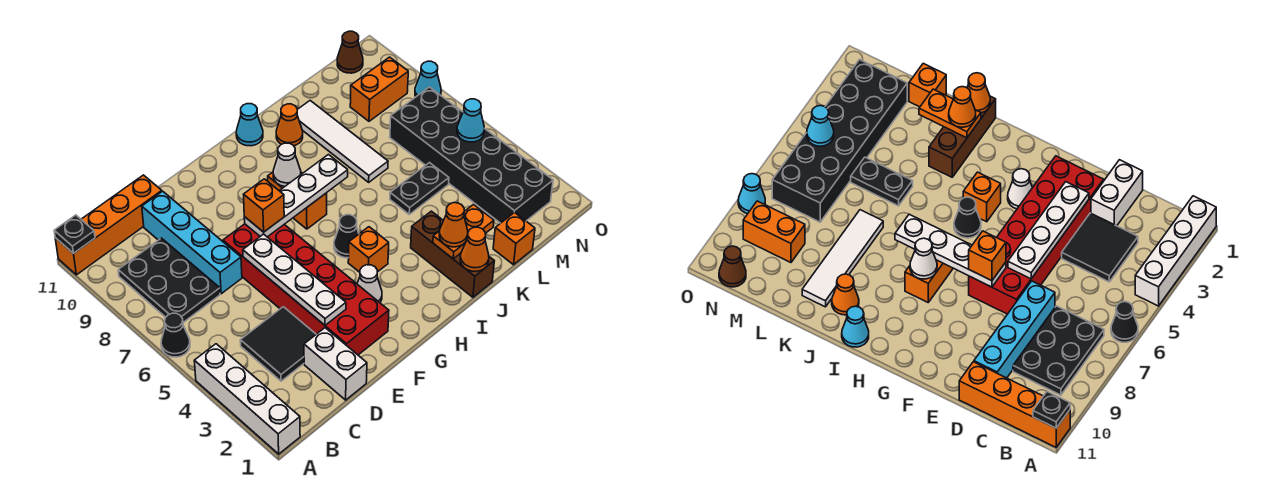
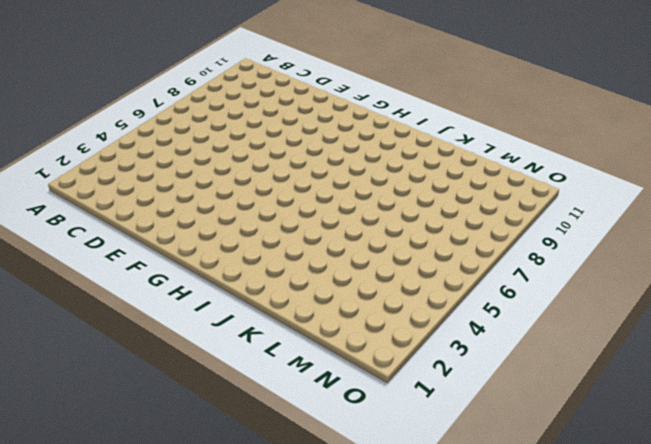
none -> white 1x4 brick [194,344,300,454]
none -> black 1x1 cone [161,313,190,357]
none -> orange 1x4 brick [55,175,162,275]
none -> black 2x3 plate [118,238,220,322]

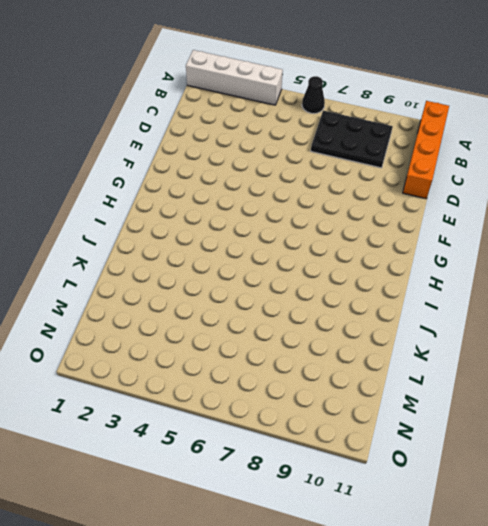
none -> black 2x2 tile [240,307,316,381]
none -> white 1x2 brick [304,328,367,400]
none -> cyan 1x4 brick [142,191,242,294]
none -> red 2x6 brick [223,224,389,355]

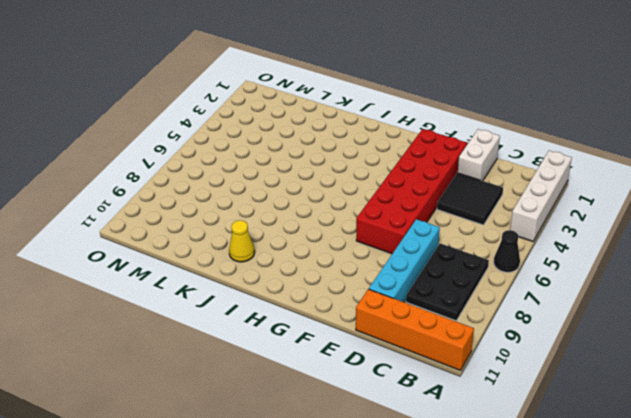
yellow 1x1 cone [229,220,255,262] -> orange 1x1 cone [276,104,303,146]
none -> white 1x1 cone [357,265,382,303]
none -> orange 1x1 brick [348,227,389,272]
none -> black 1x1 cone [334,215,359,258]
none -> orange 1x2 brick [268,172,327,229]

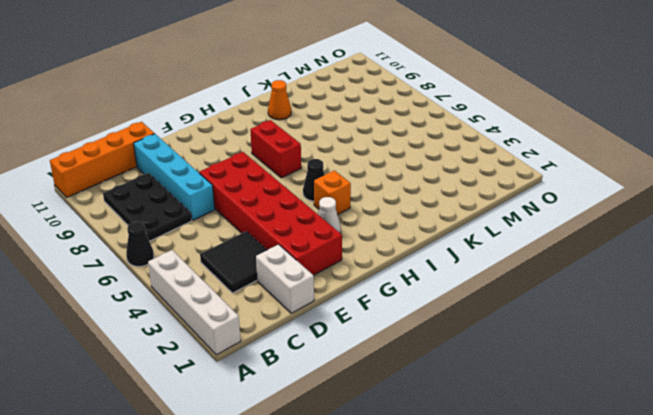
red 1x2 brick [250,120,301,178] -> orange 1x2 brick [268,172,327,229]
none -> cyan 1x1 cone [236,104,263,146]
none -> brown 1x3 brick [411,211,494,297]
none -> black 1x2 plate [390,163,449,214]
none -> white 1x4 tile [297,101,388,182]

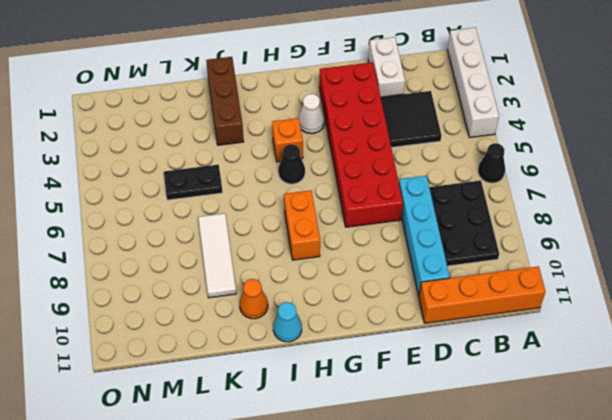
white 1x3 tile [198,213,236,298] -> white 1x4 tile [297,101,388,182]
none -> orange 1x1 brick [493,212,535,265]
none -> black 2x6 brick [390,87,553,223]
none -> orange 1x2 brick [350,57,408,121]
none -> brown 1x1 cone [337,31,363,73]

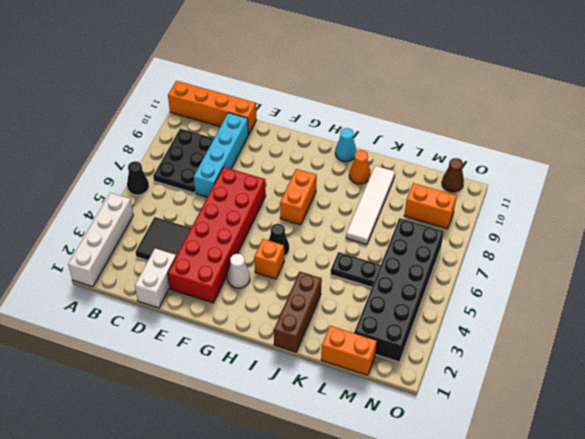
orange 1x2 brick [321,326,377,375] -> orange 1x1 brick [493,212,535,265]
none -> cyan 1x1 cone [415,61,441,97]
none -> black 1x1 plate [54,215,95,253]
none -> white 1x4 plate [243,234,346,325]
none -> white 1x4 plate [244,155,348,237]

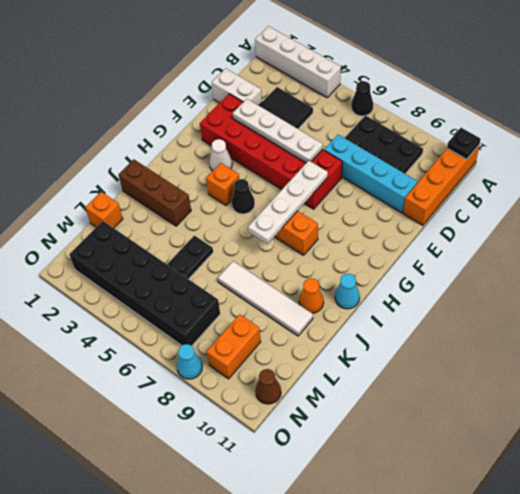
none -> white 1x1 cone [273,143,301,187]
none -> orange 1x1 cone [460,227,489,271]
none -> orange 1x2 plate [433,204,494,259]
none -> cyan 1x1 cone [457,99,484,142]

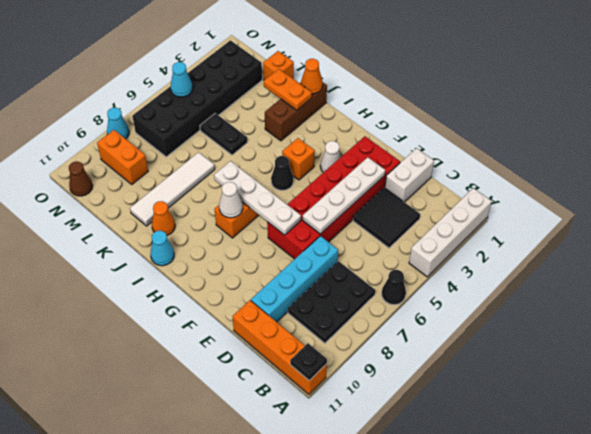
none -> orange 1x1 brick [243,179,284,232]
none -> orange 1x1 cone [439,203,468,247]

